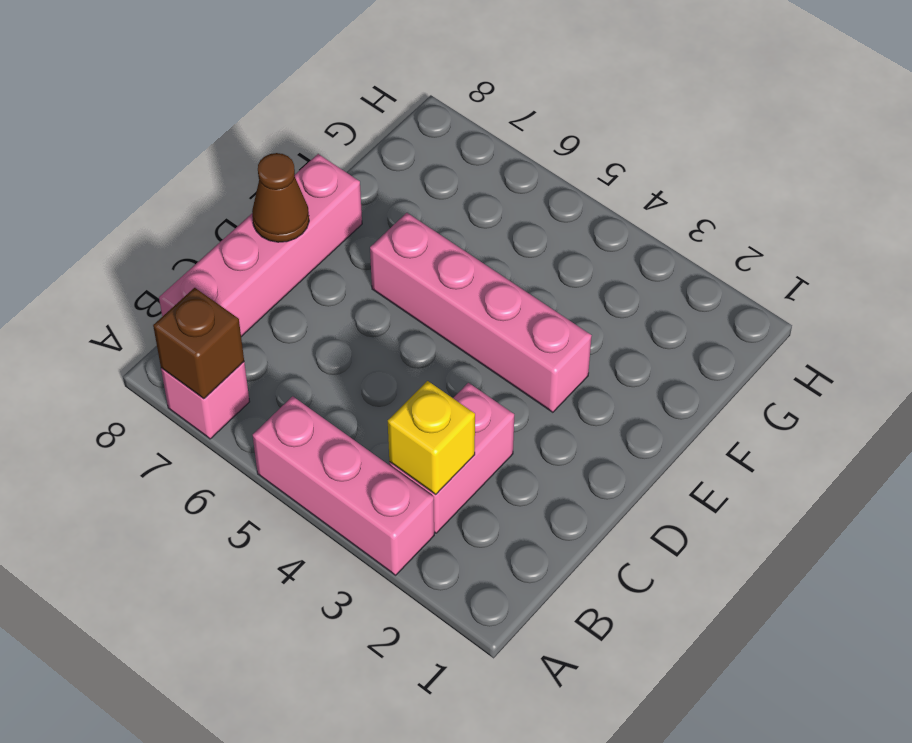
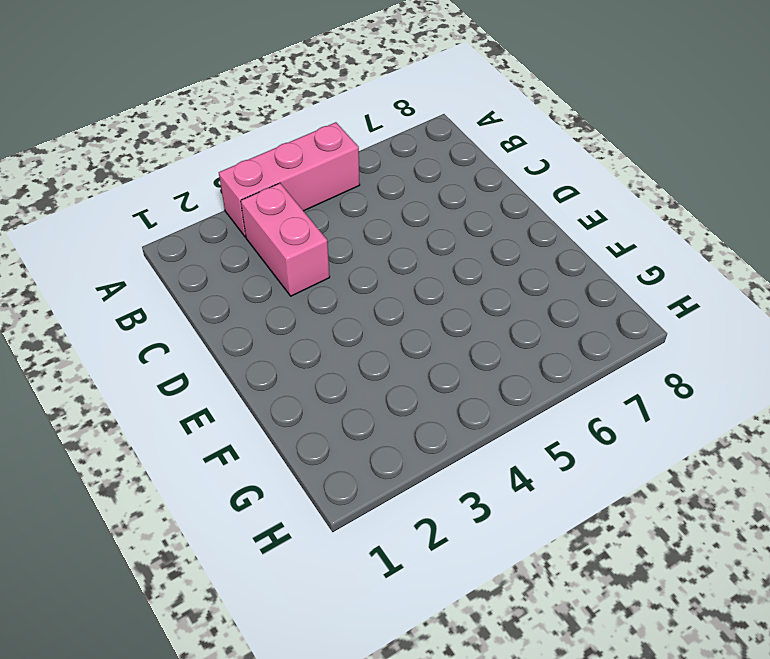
none -> pink 1x1 brick [161,362,250,439]
none -> pink 1x4 brick [159,154,362,337]

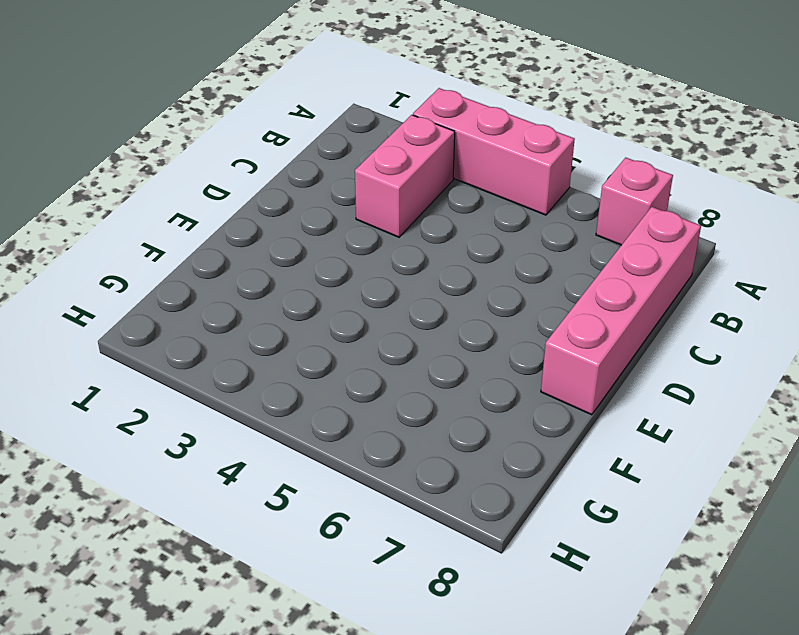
none -> pink 1x4 brick [370,213,592,412]
none -> brown 1x1 brick [153,288,244,399]

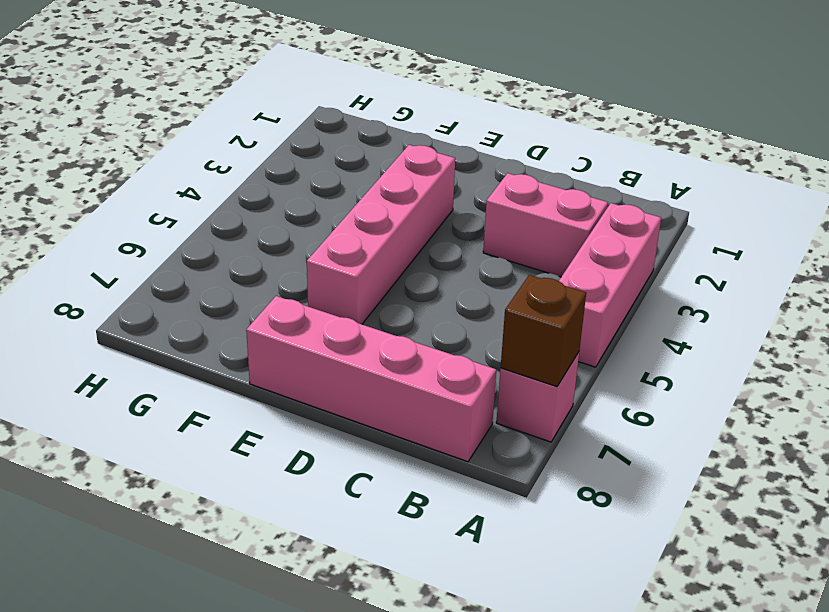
none -> yellow 1x1 brick [388,381,475,494]
none -> brown 1x1 cone [252,153,309,242]

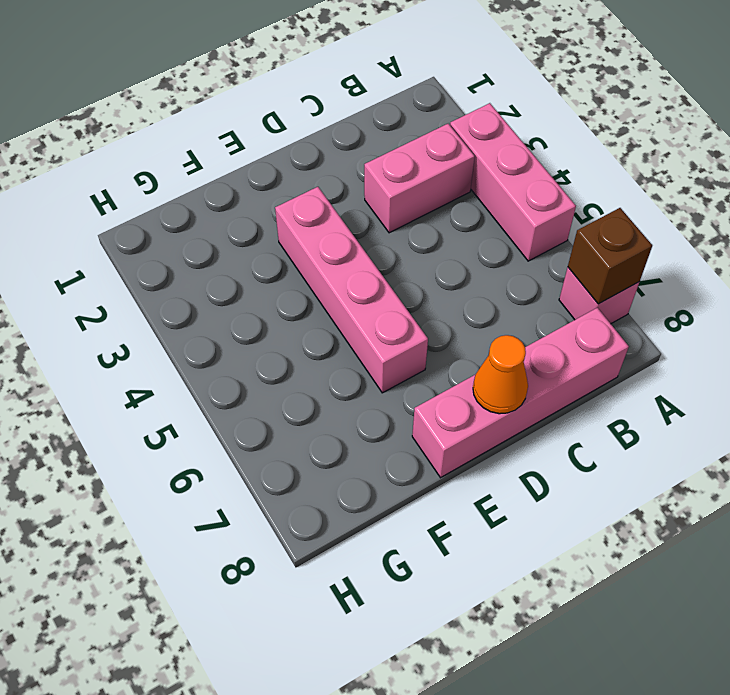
orange 1x1 cone [473,335,528,414] -> brown 1x1 cone [252,153,309,242]
none -> yellow 1x1 brick [388,381,475,494]

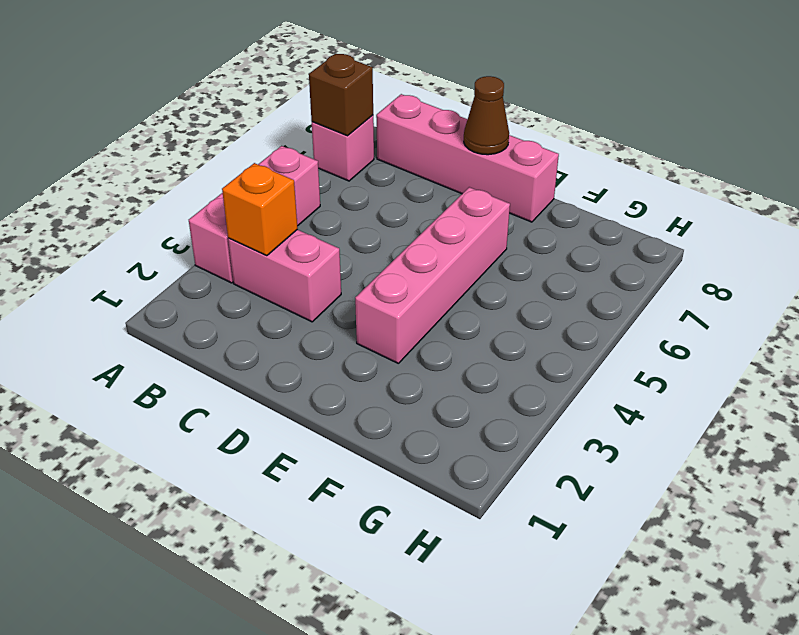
orange 1x1 brick [222,163,298,256] -> yellow 1x1 brick [388,381,475,494]

